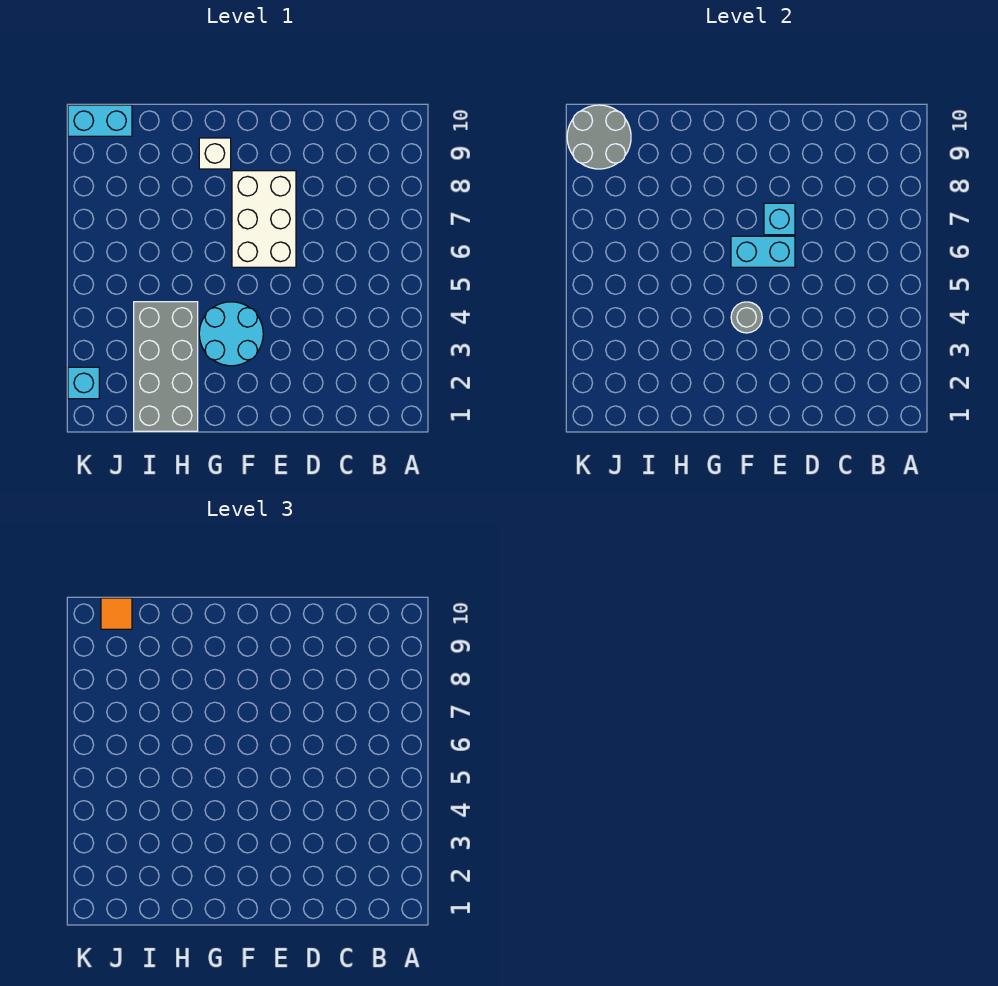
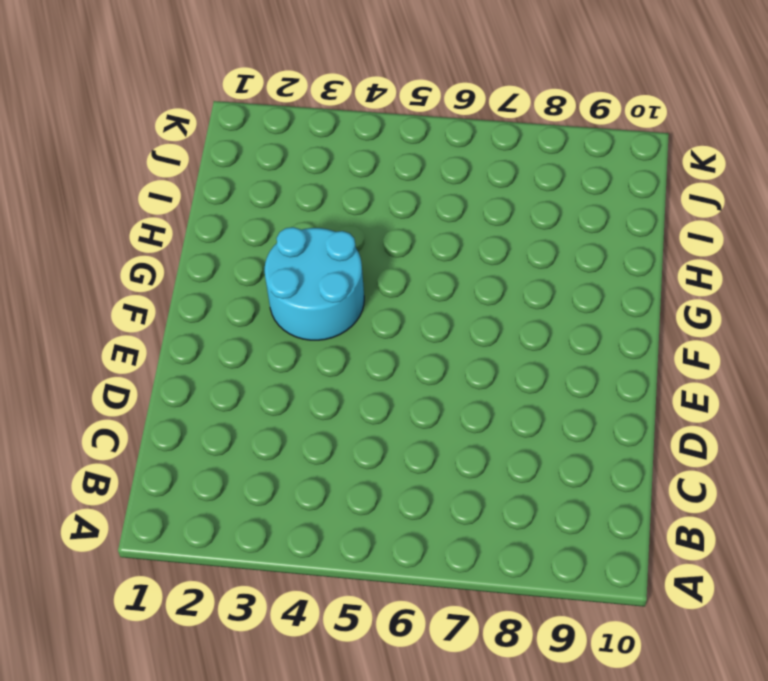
none -> white 2x3 brick [232,171,296,267]
none -> white 1x1 brick [199,138,231,169]

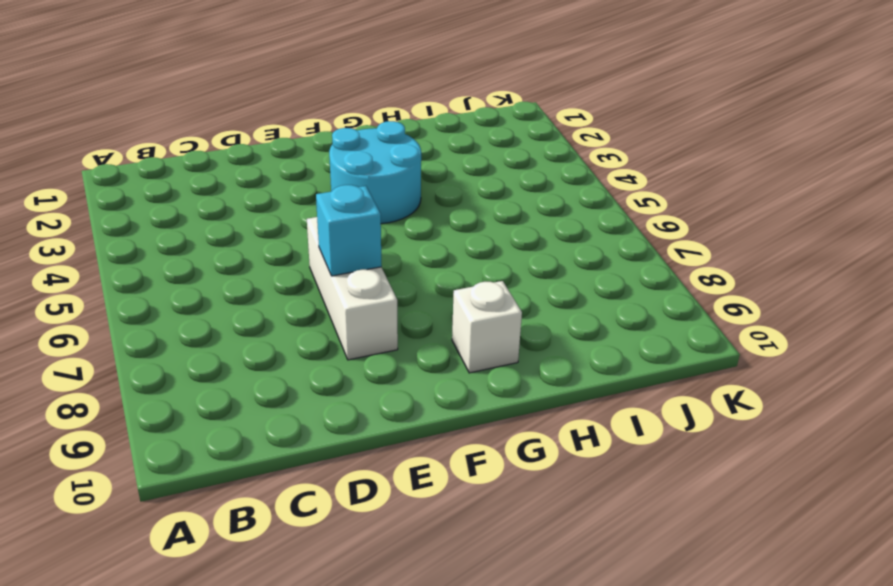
white 1x3 brick [307,217,398,360] -> white 2x3 brick [232,171,296,267]
none -> grey 2x4 brick [134,302,198,431]
none -> cyan 1x2 brick [68,105,132,136]

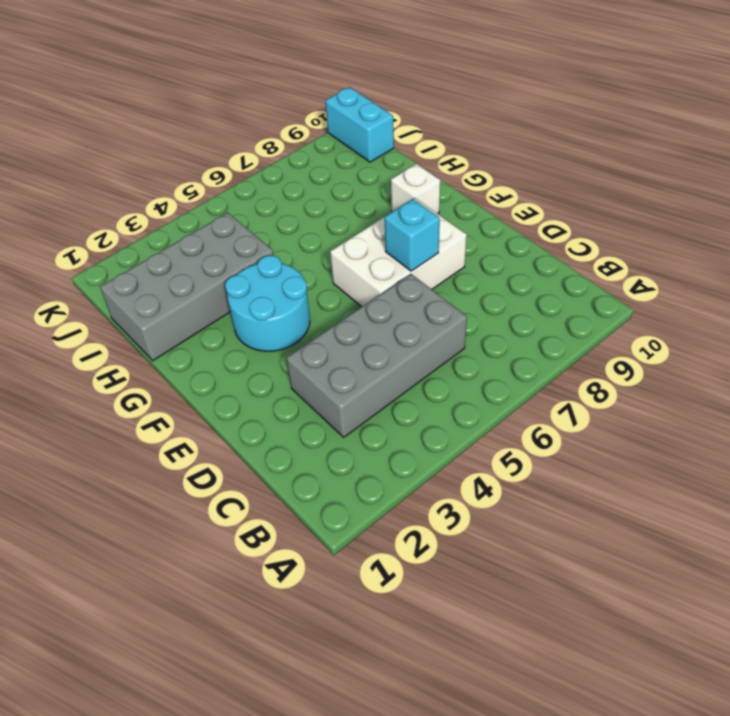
grey 2x4 brick [287,274,467,437] -> none
none -> cyan 1x1 brick [68,367,99,399]
none -> cyan 1x2 brick [731,236,795,267]

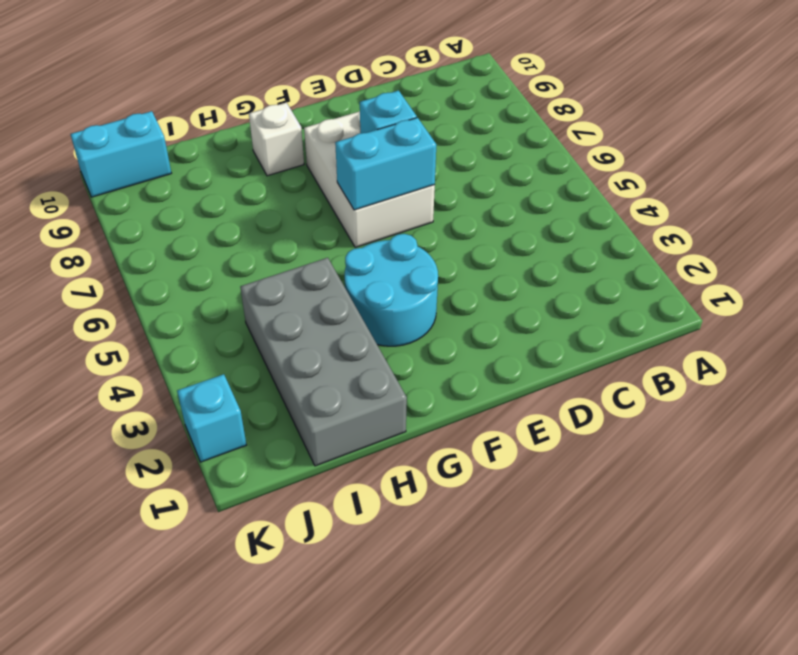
none -> grey 1x1 round brick [731,302,762,333]
none -> grey 2x2 round brick [567,105,631,169]

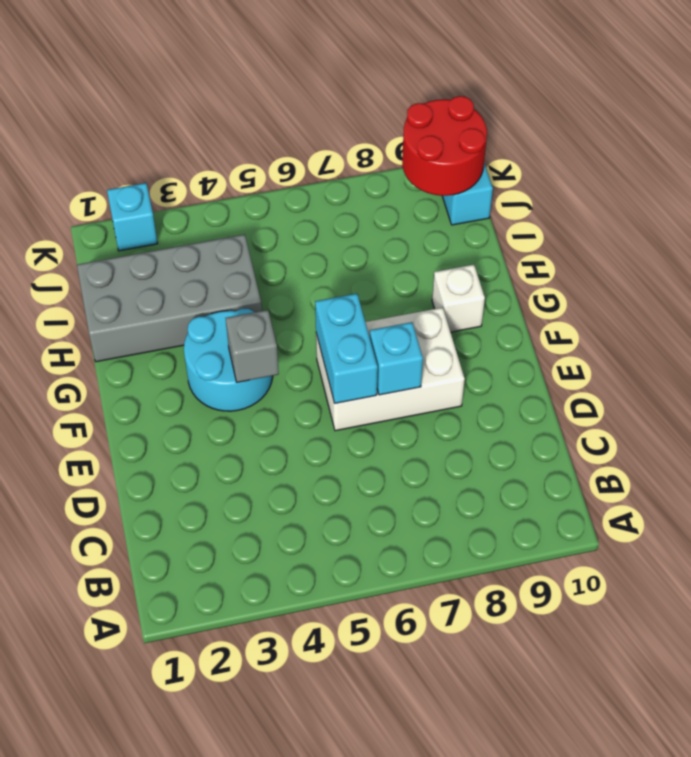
grey 1x1 brick [226,310,279,382] -> grey 1x1 round brick [731,302,762,333]
red 2x2 round brick [402,96,487,196] -> grey 2x2 round brick [567,105,631,169]
none -> orange 1x1 tile [101,598,132,629]

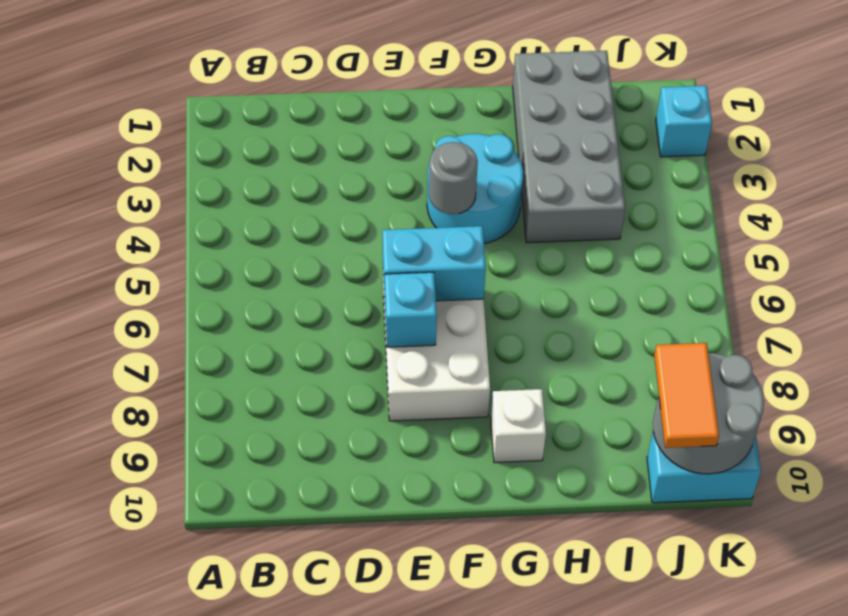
orange 1x2 tile [654,343,719,448] -> orange 1x1 tile [101,598,132,629]

